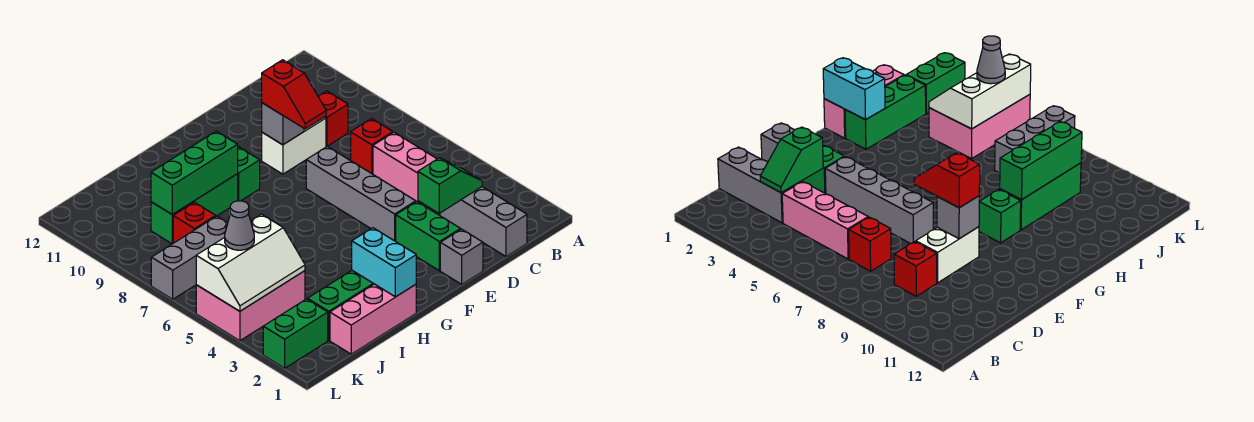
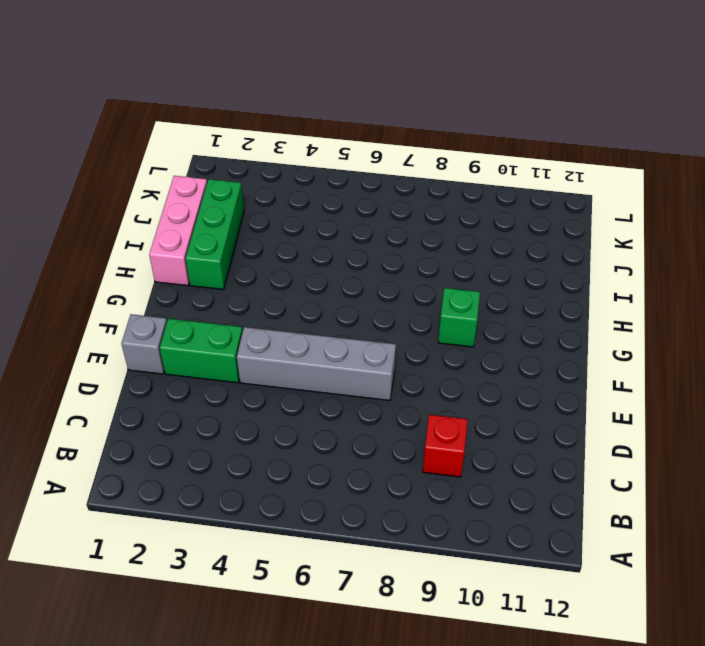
none -> grey 1x3 brick [440,187,527,256]
none -> pink 1x3 brick [373,133,440,215]
none -> red 1x1 brick [351,119,393,174]

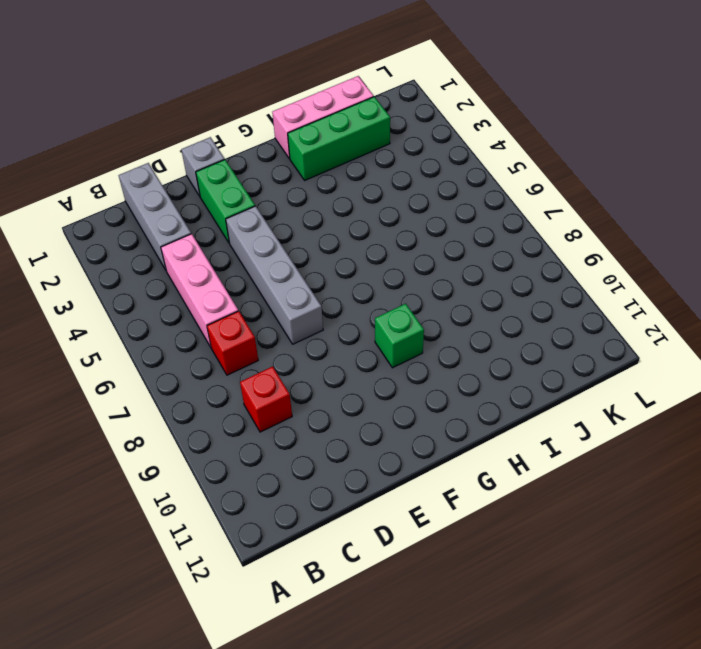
none -> white 1x2 brick [262,117,326,174]
none -> green 1x3 brick [151,174,238,244]
none -> pink 2x3 brick [196,271,305,341]

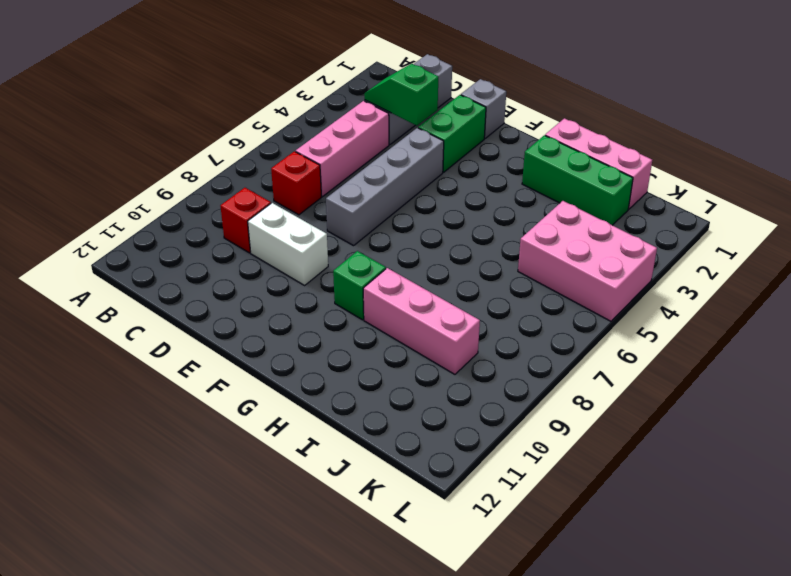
pink 1x3 brick [363,268,480,374] -> green 1x3 brick [151,174,238,244]
none -> grey 1x3 brick [151,216,228,299]
none -> red 1x1 brick [173,202,216,243]
none -> green 1x2 brick [263,299,328,368]

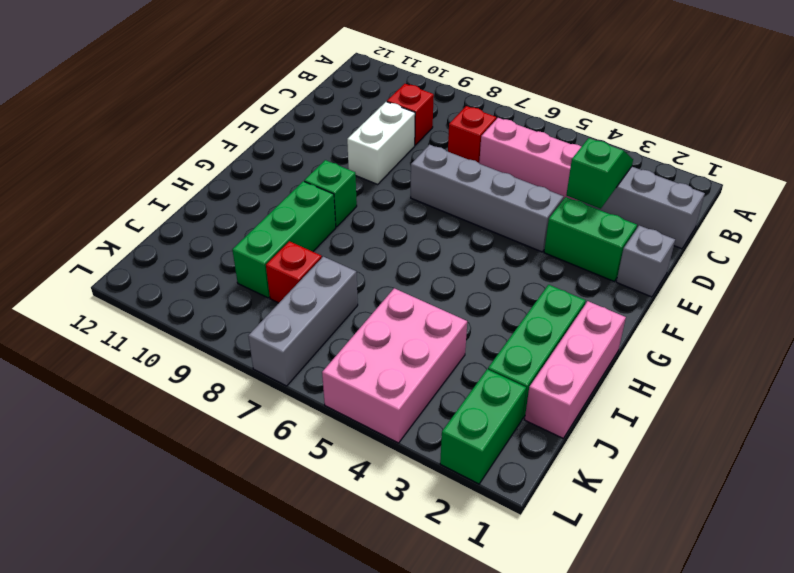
none -> grey 1x1 brick [262,103,304,145]
none -> cyan 1x2 brick [352,228,416,297]
none -> green 1x3 brick [151,131,238,214]

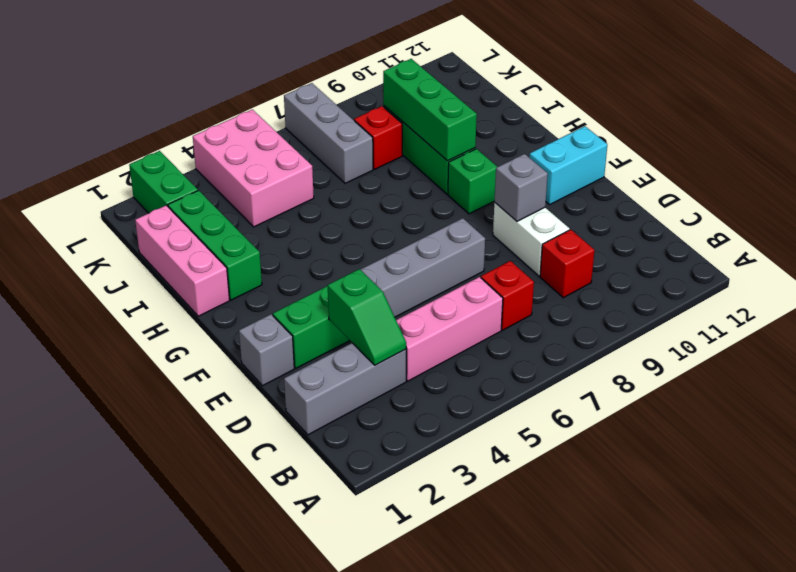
cyan 1x2 brick [529,126,607,204] -> cyan 1x2 brick moved to [352,228,416,297]
none -> white 2x3 slope [196,214,305,311]
none -> red 1x2 slope [262,60,326,129]
none -> grey 1x1 cone [225,201,254,250]

